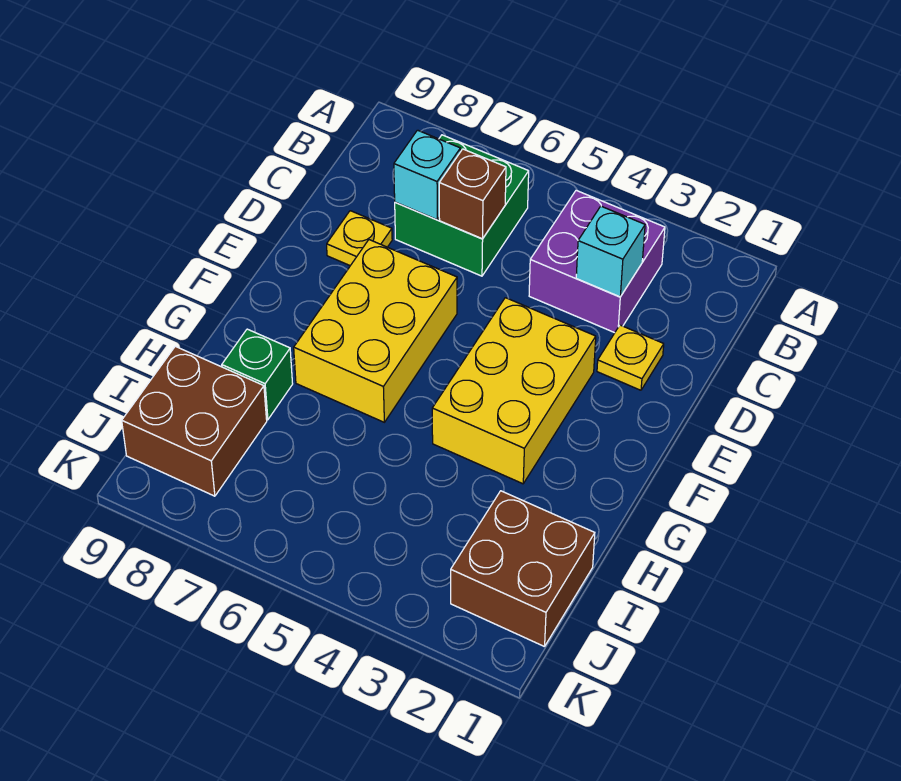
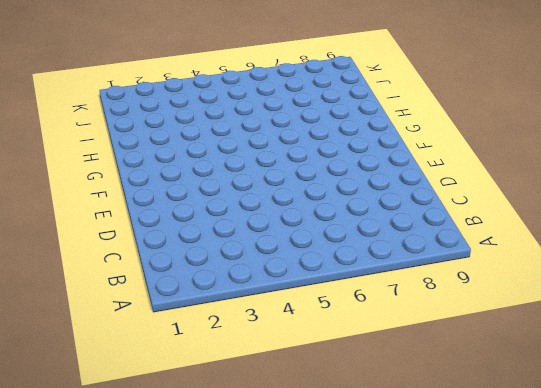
none -> purple 2x2 brick [529,190,665,333]
none -> green 2x2 brick [395,135,529,276]
none -> yellow 1x1 plate [597,325,664,390]

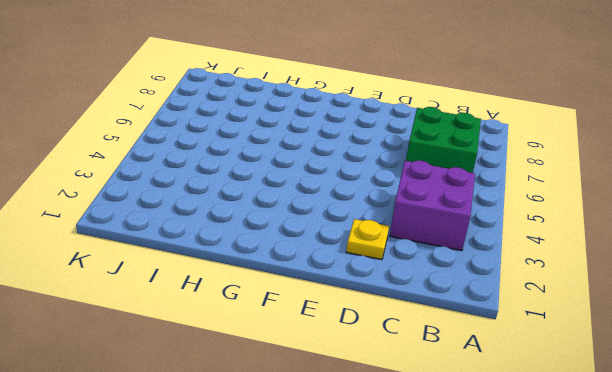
none -> yellow 1x1 plate [327,211,392,266]
none -> yellow 2x3 brick [432,298,596,484]
none -> yellow 2x3 brick [294,240,457,422]

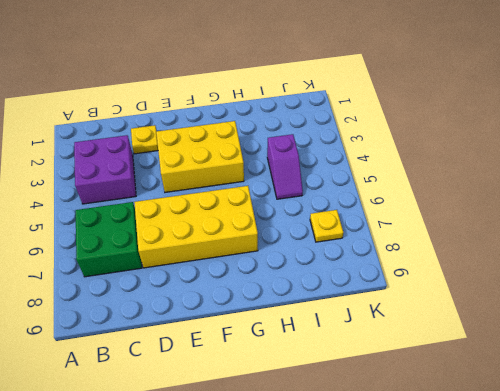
yellow 2x4 brick [134,186,258,268] -> yellow 2x3 brick [294,240,457,422]
purple 1x2 slope [267,134,303,199] -> none
yellow 1x1 plate [310,210,343,242] -> yellow 1x1 plate moved to [327,211,392,266]
none -> green 1x1 brick [222,329,293,420]
none -> brown 2x2 brick [451,491,595,647]
none -> brown 2x2 brick [122,346,267,496]

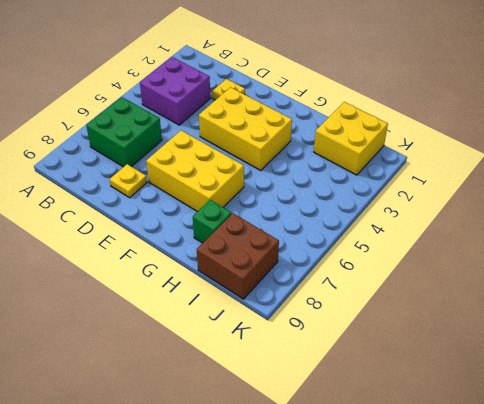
yellow 2x2 brick [314,102,388,175] -> brown 2x2 brick [451,491,595,647]
none -> cyan 1x1 brick [576,206,645,297]
none -> brown 1x1 brick [439,149,506,239]
none -> cyan 1x1 brick [394,130,460,220]

